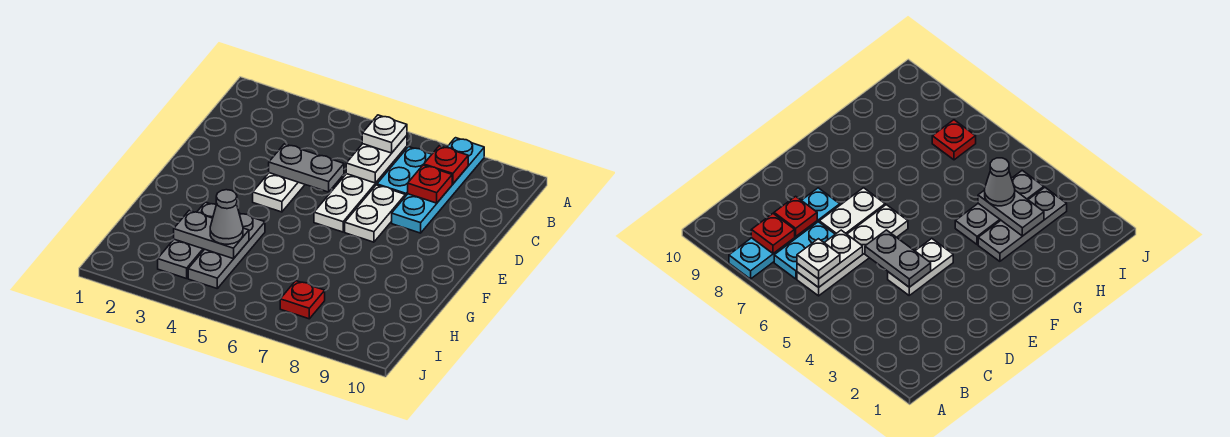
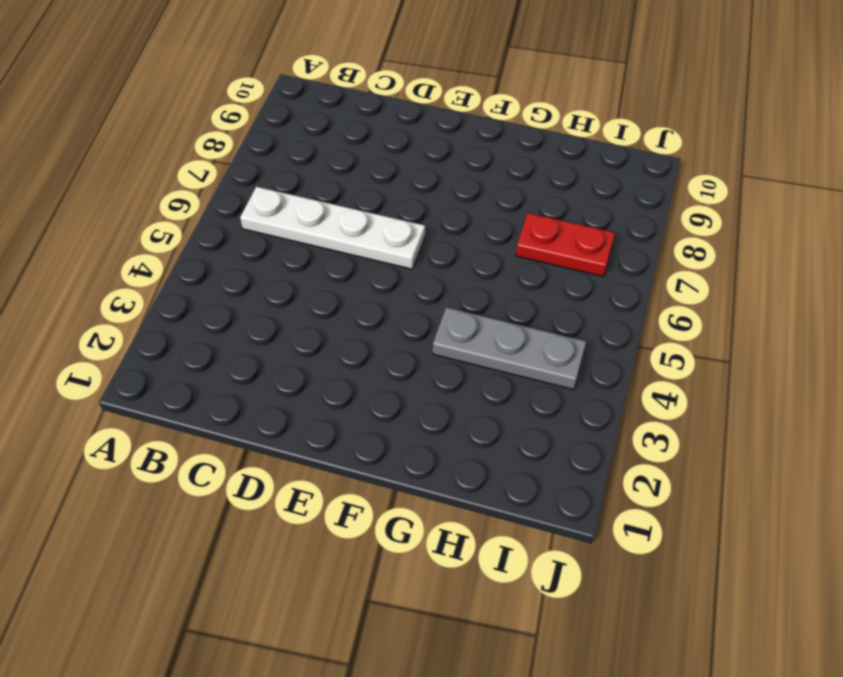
red 1x2 plate [516,213,615,277] -> red 1x1 plate [280,281,325,319]
none -> cyan 1x4 plate [392,138,484,233]
none -> cyan 1x2 plate [377,147,432,196]
none -> white 1x2 plate [253,173,305,212]

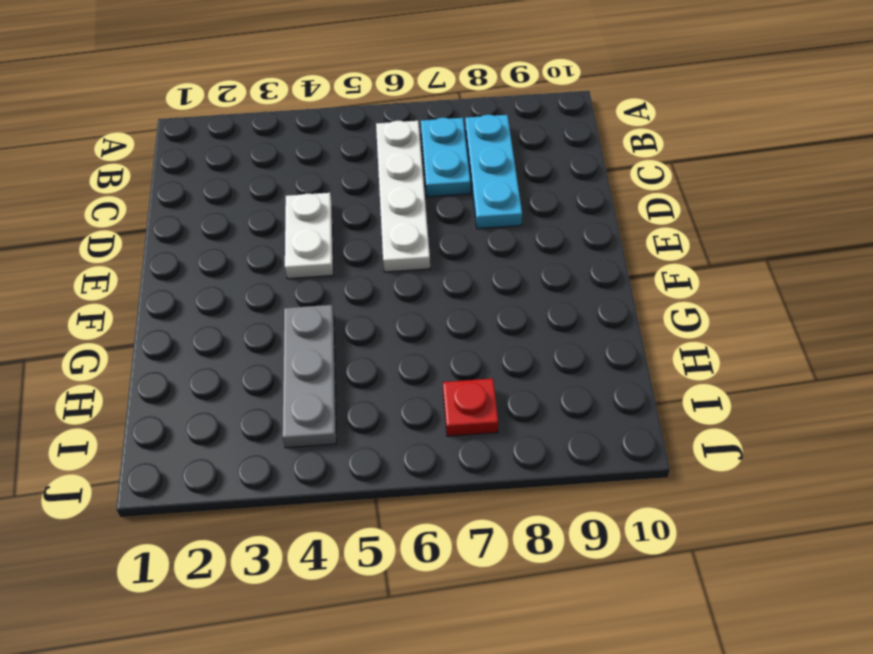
cyan 1x3 plate [465,115,522,229] -> cyan 1x4 plate [392,138,484,233]
none -> white 1x2 plate [345,185,405,242]
none -> grey 1x3 plate [158,202,216,279]
none -> white 1x2 plate [346,136,407,183]

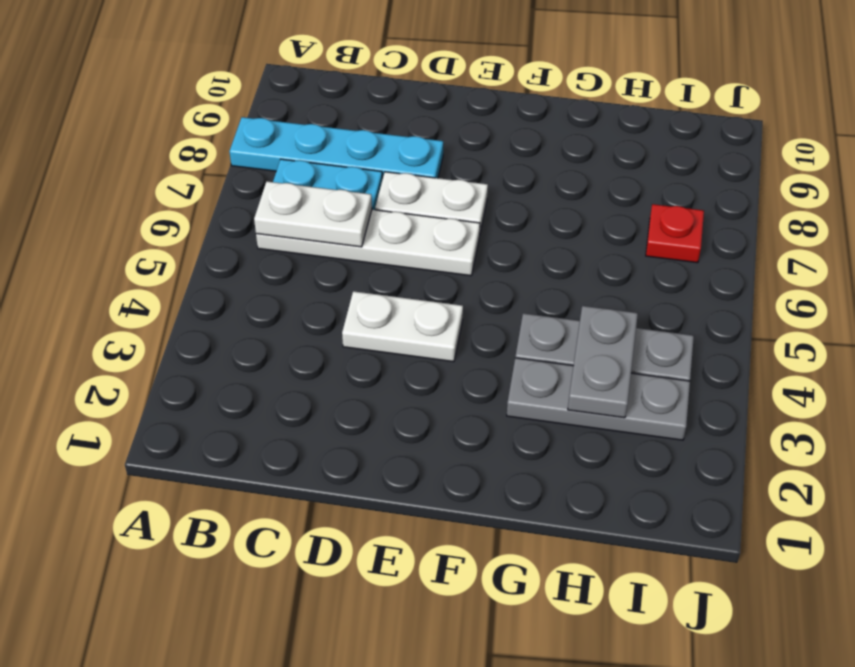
none -> red 1x1 plate [424,146,468,184]
none -> red 1x1 plate [408,165,452,203]
none -> grey 1x2 plate [269,144,344,192]

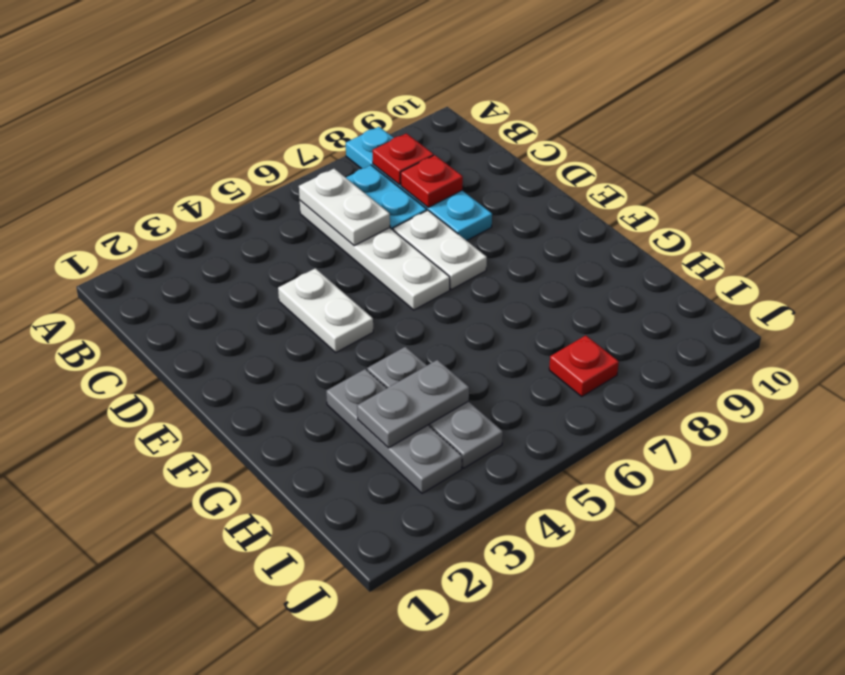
none -> grey 1x2 plate [269,144,344,192]
none -> white 1x1 plate [362,115,407,153]
none -> grey 1x1 cone [210,190,243,244]

